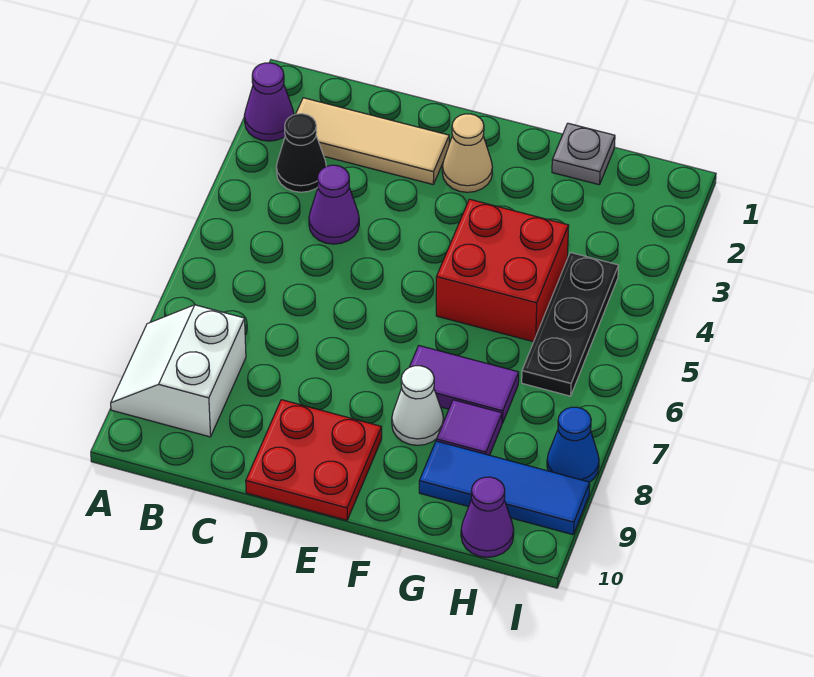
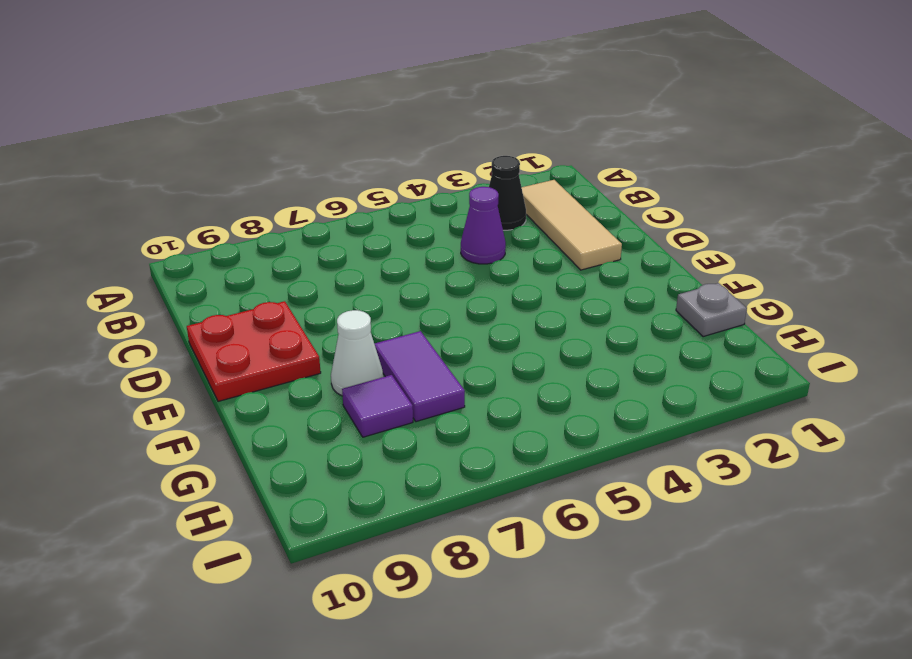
none -> purple 1x1 cone [244,63,294,141]
none -> white 2x2 slope [111,305,246,437]
none -> tan 1x1 cone [442,114,492,192]

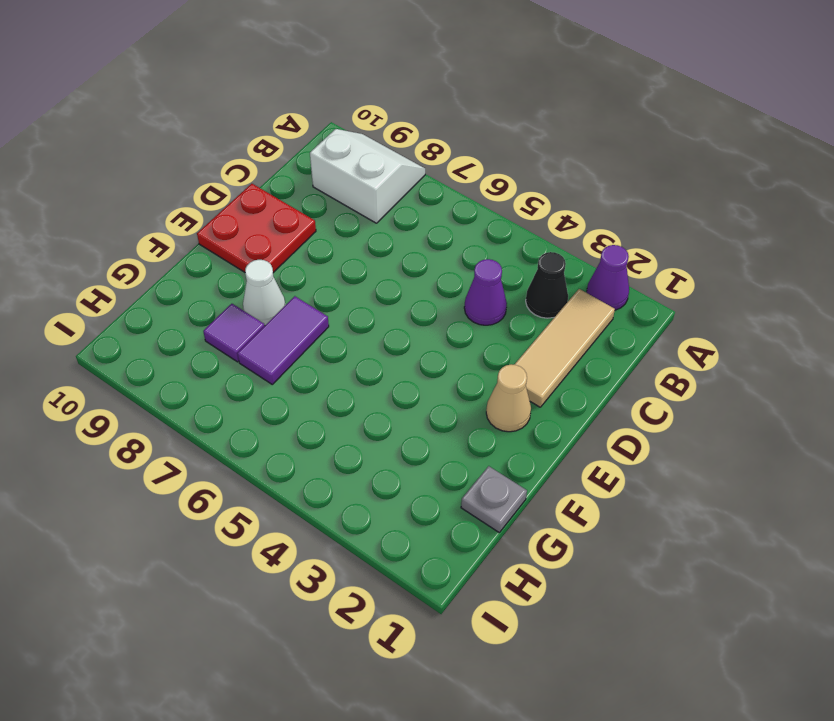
none -> red 2x2 brick [436,199,569,342]
none -> blue 1x3 tile [419,441,590,535]
none -> black 1x3 plate [522,252,618,396]

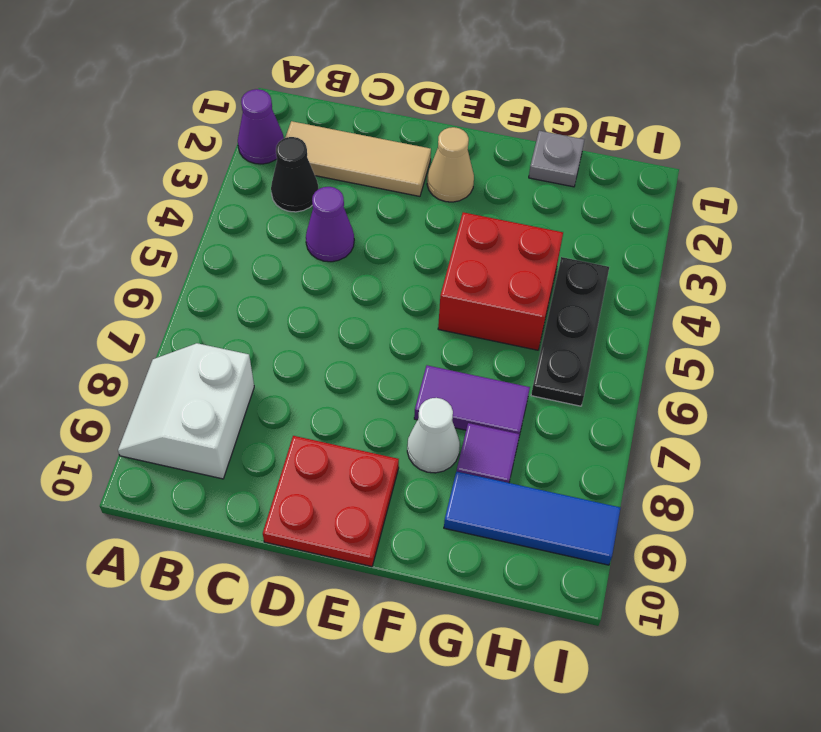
none -> purple 1x1 cone [461,477,514,557]
none -> blue 1x1 cone [547,407,599,482]

